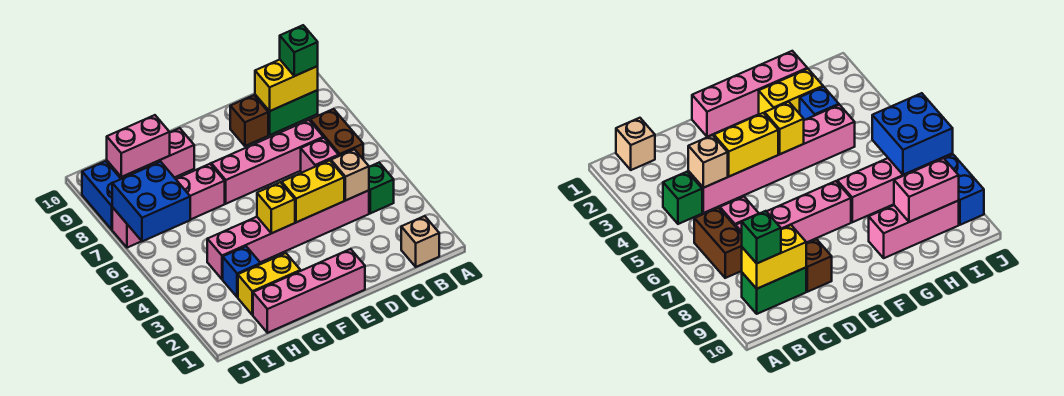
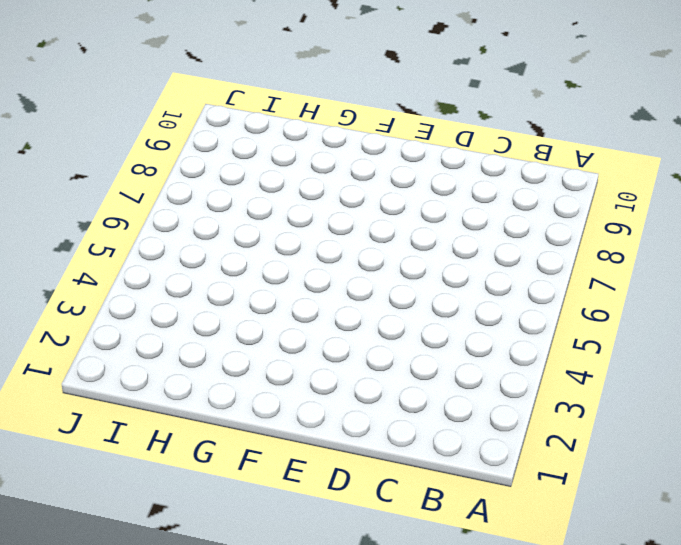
none -> tan 1x1 brick [401,216,439,267]
none -> green 1x1 brick [369,163,394,213]
none -> brown 1x2 brick [310,109,363,159]

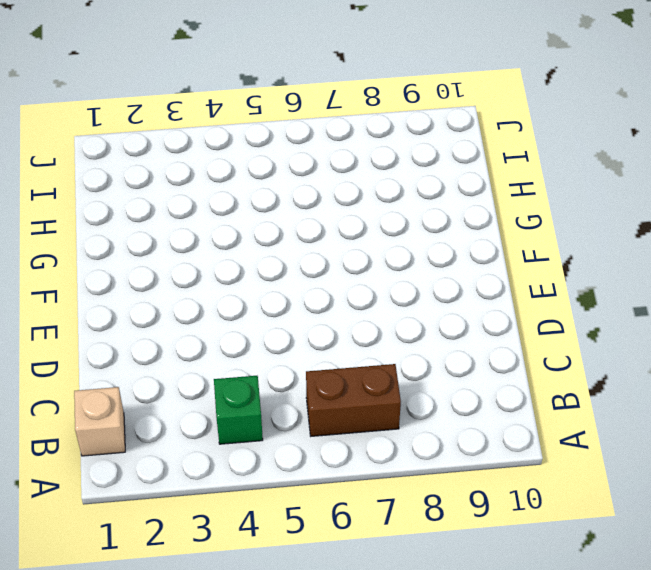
none -> green 1x2 brick [255,90,318,135]
none -> pink 1x6 brick [207,190,369,279]
none -> pink 1x1 brick [301,138,339,173]

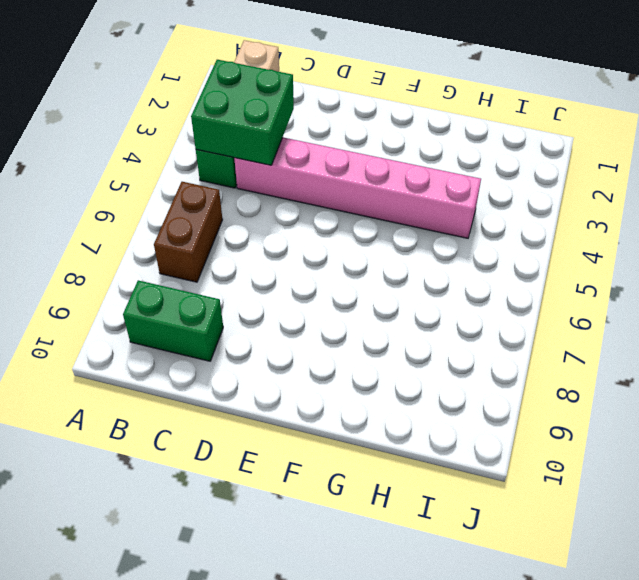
green 2x2 brick [191,60,294,165] -> tan 1x1 brick [331,149,369,201]
none -> pink 1x1 brick [301,138,339,173]
none -> pink 1x4 brick [211,120,323,204]
none -> brown 1x1 brick [230,95,268,146]

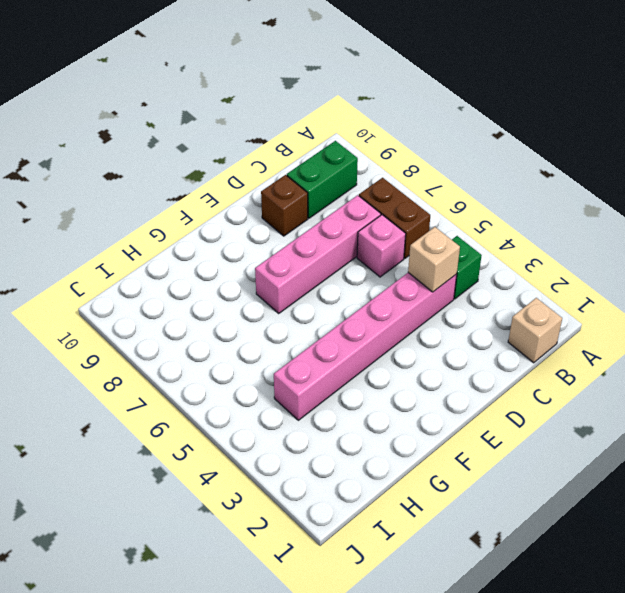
none -> pink 1x4 brick [253,249,365,333]
none -> yellow 1x2 brick [238,253,301,315]
none -> pink 1x4 brick [112,164,225,248]

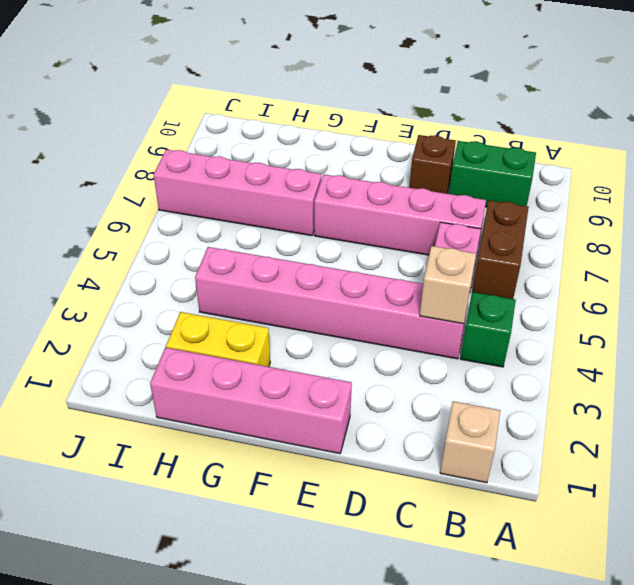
none -> pink 1x3 brick [107,128,194,179]
none -> blue 1x1 brick [223,246,261,297]
none -> blue 1x2 brick [82,161,121,230]

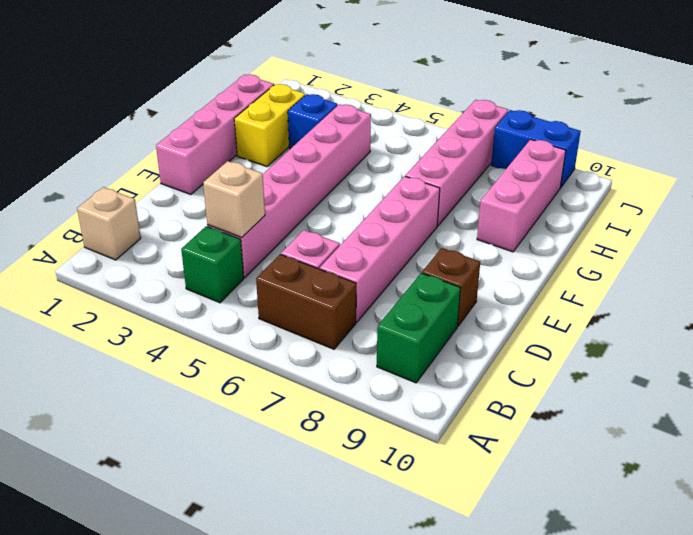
none -> yellow 1x2 brick [255,60,318,111]
none -> yellow 1x2 brick [282,160,344,222]
none -> yellow 1x1 brick [257,182,295,233]

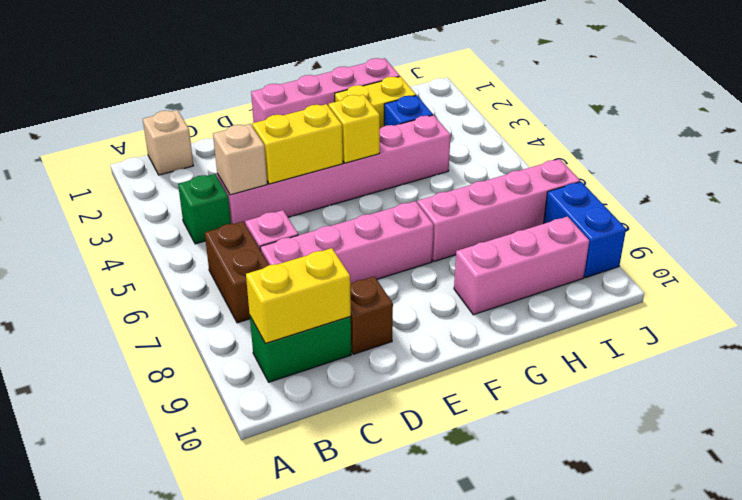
none -> pink 1x2 brick [107,115,170,177]
none -> blue 2x2 brick [112,162,190,241]
none -> green 1x1 brick [280,25,318,76]

